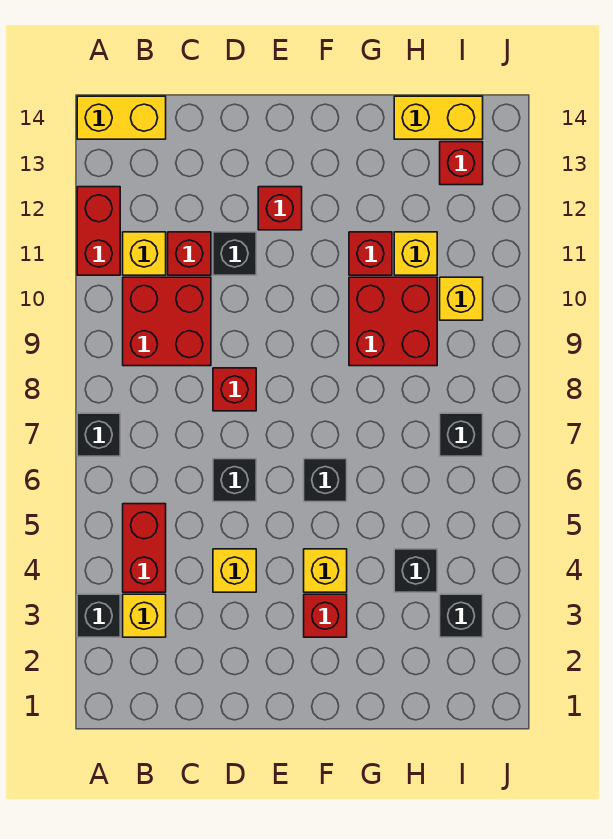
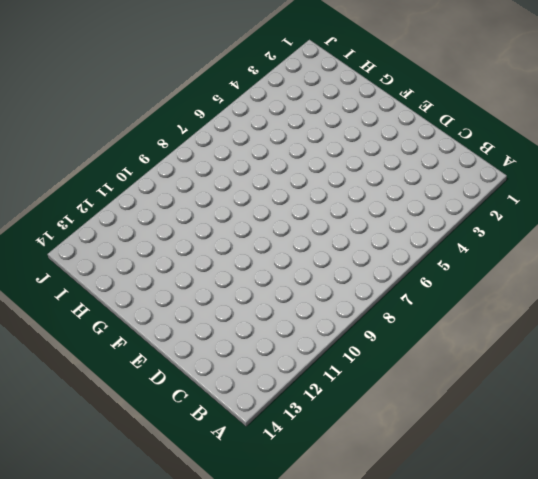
none -> black 1x1 brick [77,594,120,637]
none -> black 1x1 brick [77,413,120,456]
none -> red 1x2 brick [77,187,120,275]

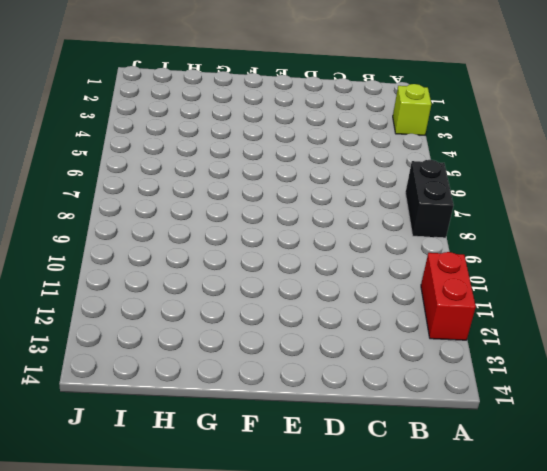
lime 1x1 brick [393,84,431,135] -> black 1x1 brick [77,594,120,637]
black 1x2 brick [405,160,453,238] -> black 1x1 brick [77,413,120,456]
none -> yellow 1x2 brick [77,96,166,139]
none -> yellow 1x1 brick [123,594,166,637]
none -> red 1x2 brick [123,504,166,592]

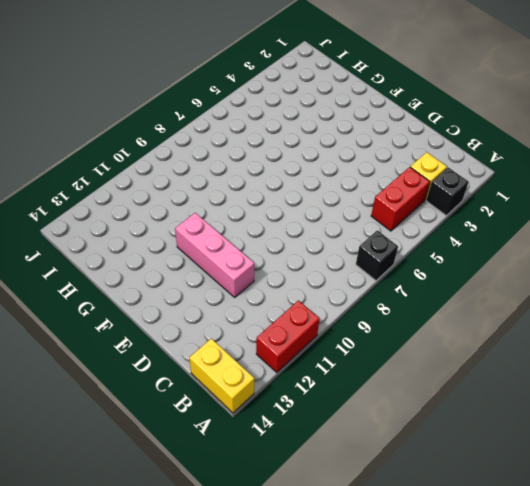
pink 1x3 brick [175,213,254,297] -> black 1x1 brick [213,232,256,275]
none -> red 2x2 brick [123,277,211,366]
none -> yellow 1x1 brick [123,232,166,275]
none -> red 1x1 brick [168,232,211,275]

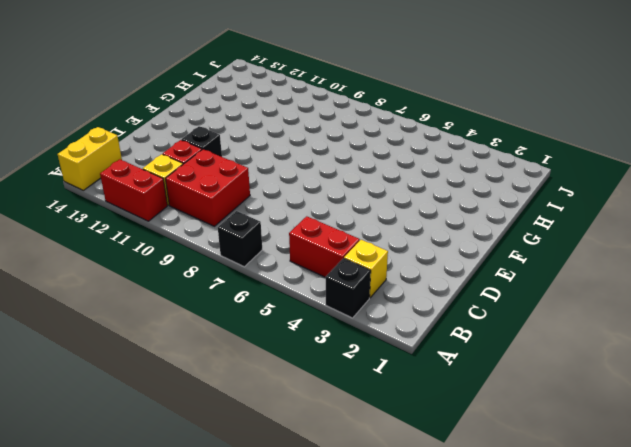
none -> yellow 1x1 brick [213,549,256,592]
none -> black 1x1 brick [213,459,256,502]
none -> red 1x1 brick [213,368,256,411]

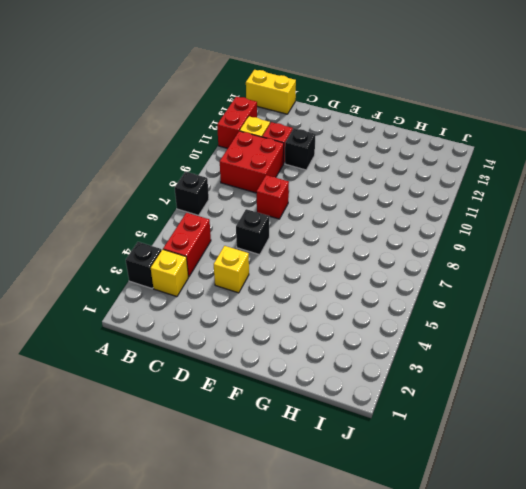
none -> red 1x1 brick [258,187,302,230]
none -> red 1x1 brick [304,594,347,637]
none -> yellow 1x1 brick [304,549,347,592]

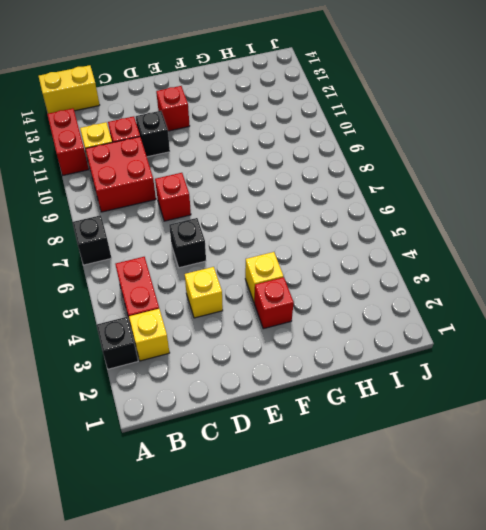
none -> black 1x1 brick [304,459,347,502]
none -> red 2x2 brick [349,277,437,366]
none -> red 1x1 brick [349,232,392,275]

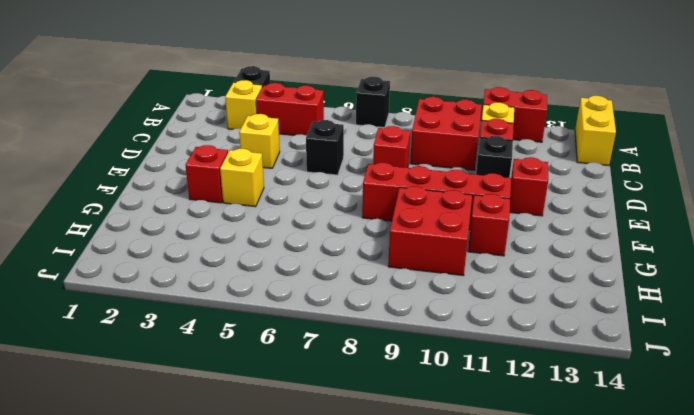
red 1x4 brick [362,163,511,230] -> none
none -> black 1x1 brick [304,459,347,502]
none -> black 1x1 brick [394,549,437,592]
none -> yellow 1x1 brick [394,232,437,275]

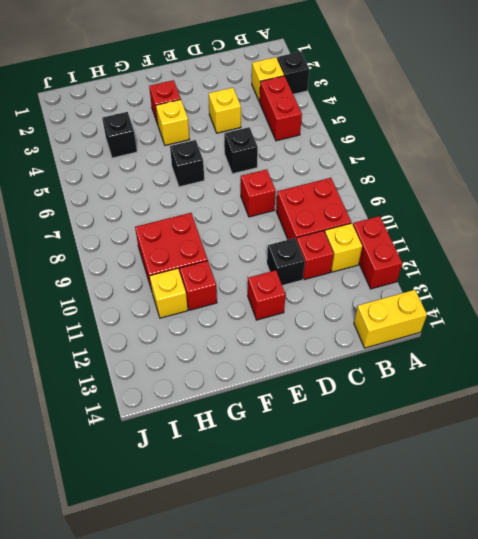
none -> black 1x1 brick [77,413,120,456]
none -> yellow 1x2 brick [394,96,483,139]
none -> black 1x1 brick [440,594,483,637]

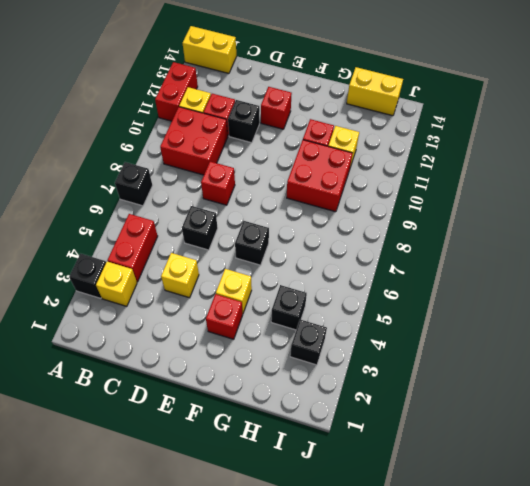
none -> black 1x1 brick [440,413,483,456]
none -> yellow 1x1 brick [440,277,483,320]
none -> red 1x1 brick [440,142,483,185]

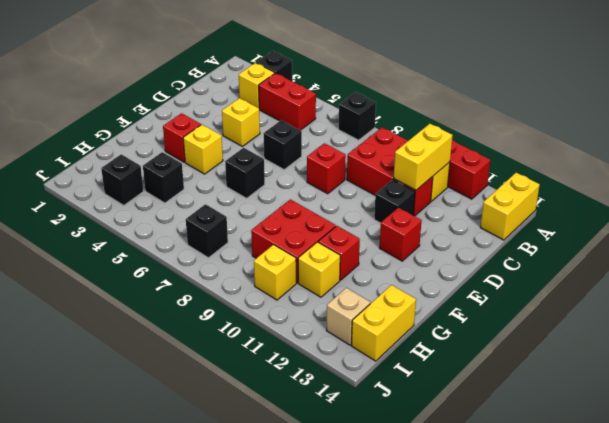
yellow 1x2 brick [394,124,453,190] -> none
tan 1x1 brick [327,288,371,345] -> red 1x1 brick [440,142,483,185]

